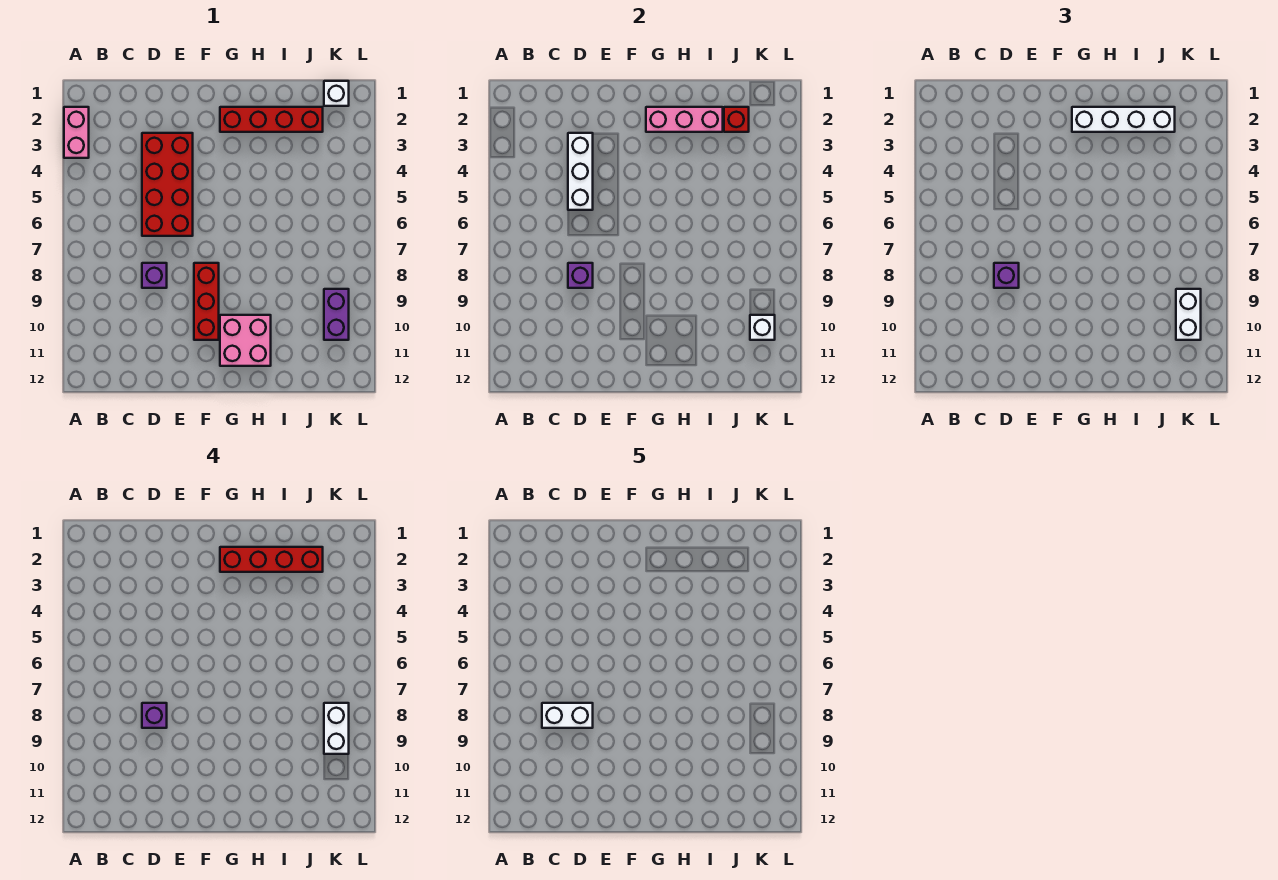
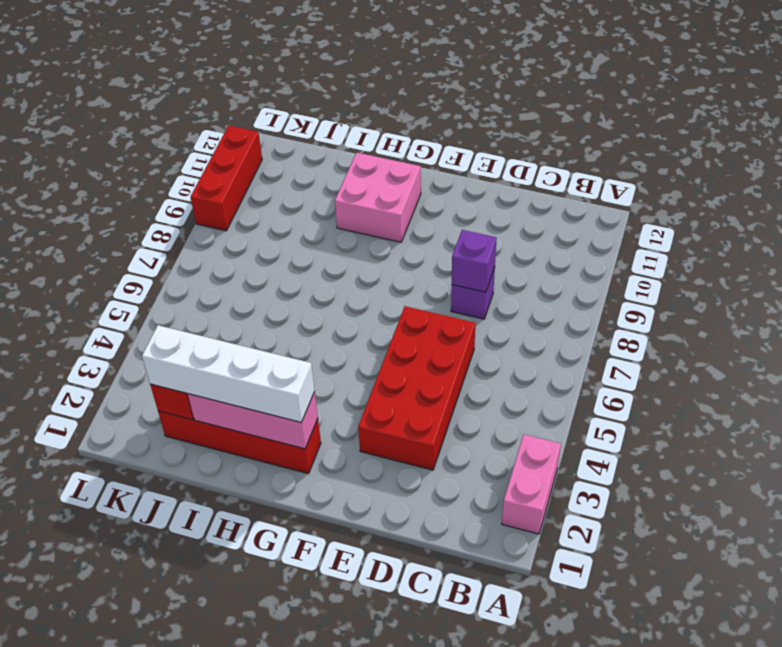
red 1x3 brick [191,126,262,231] -> red 1x3 brick moved to [194,263,219,340]
none -> white 1x1 brick [324,81,349,106]
none -> purple 1x2 brick [324,289,349,340]
none -> white 1x3 brick [568,133,593,210]

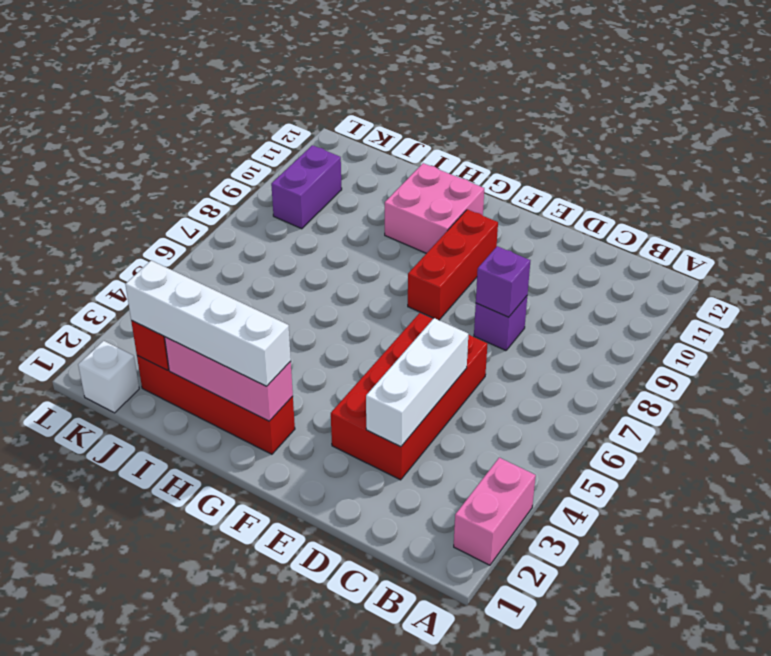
none -> white 1x1 brick [750,315,775,340]
none -> purple 1x1 brick [994,263,1019,288]
none -> white 1x2 brick [1176,289,1201,340]

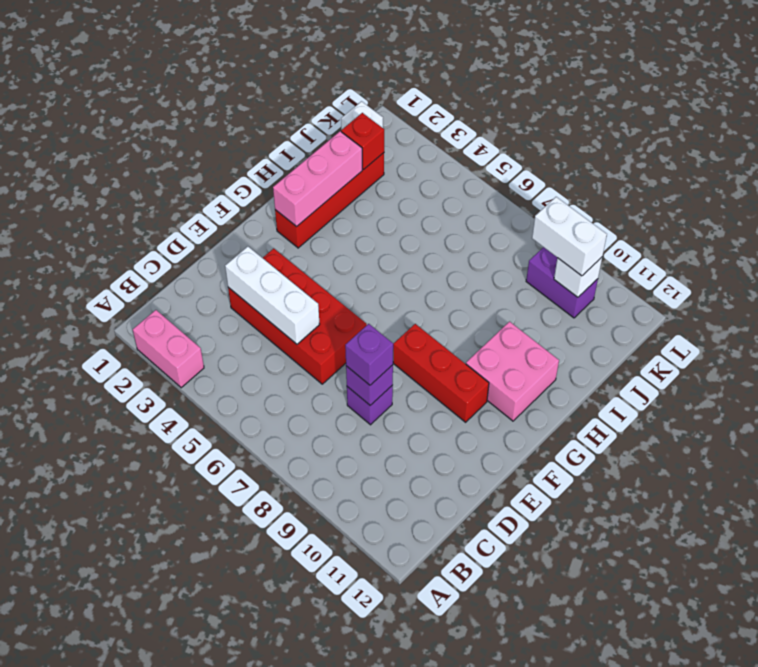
none -> white 1x4 brick [1072,107,1175,132]
none -> purple 1x1 brick [142,703,167,728]
none -> red 1x4 brick [220,547,323,572]

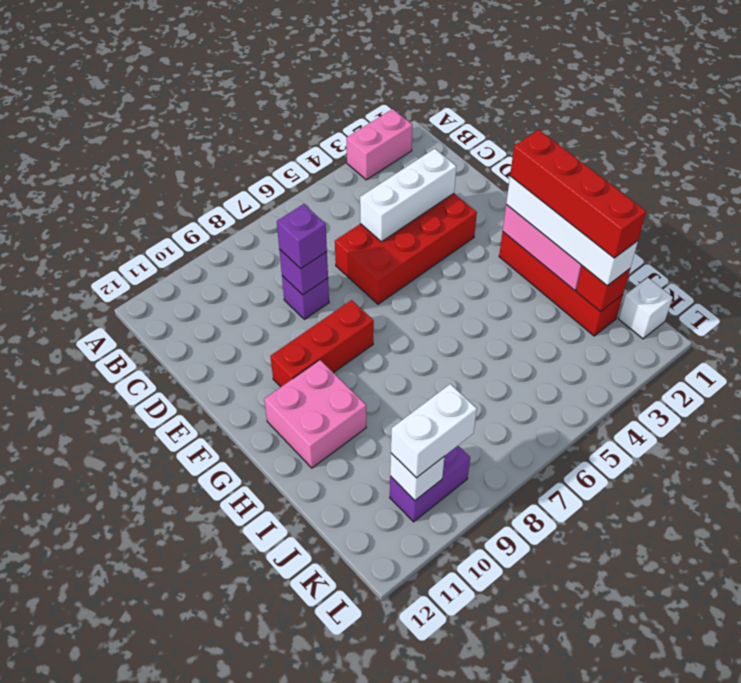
none -> purple 1x1 brick [142,703,167,728]
none -> white 1x2 brick [324,703,349,754]
none -> white 1x2 brick [542,703,593,728]

